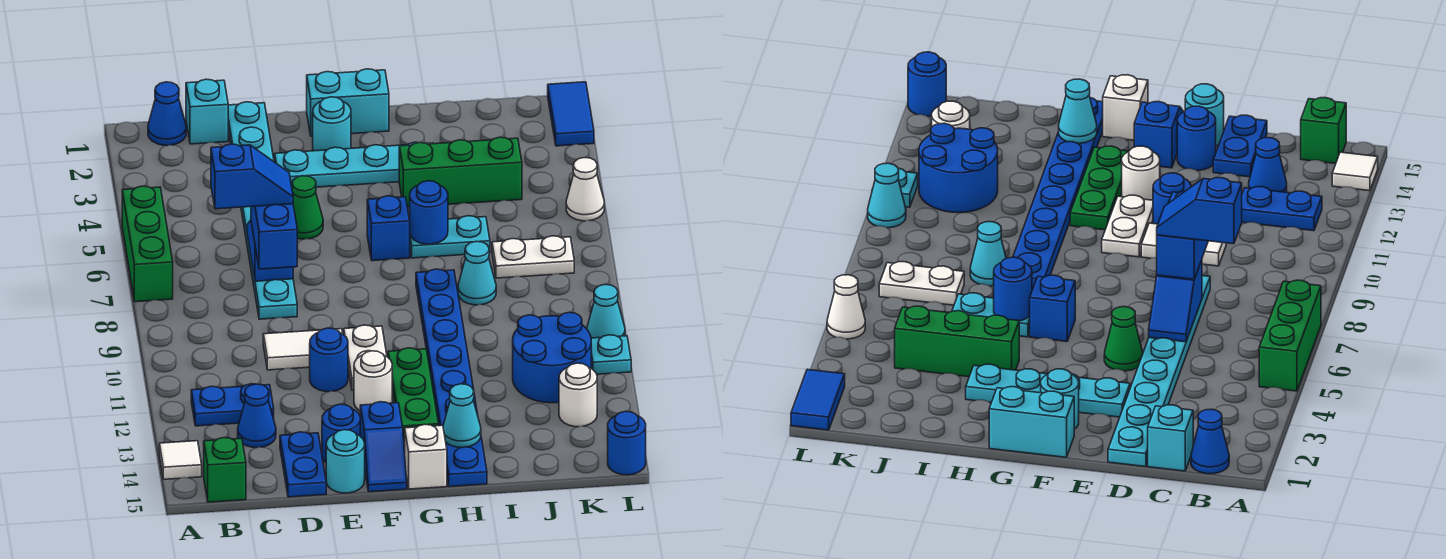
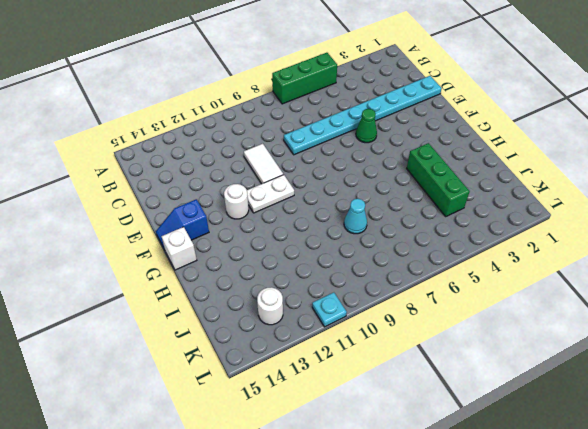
none -> white 1x1 tile [159,441,202,479]
none -> blue 1x1 cone [148,82,186,145]
none -> blue 1x2 plate [191,384,274,426]
none -> green 1x1 brick [204,438,246,502]

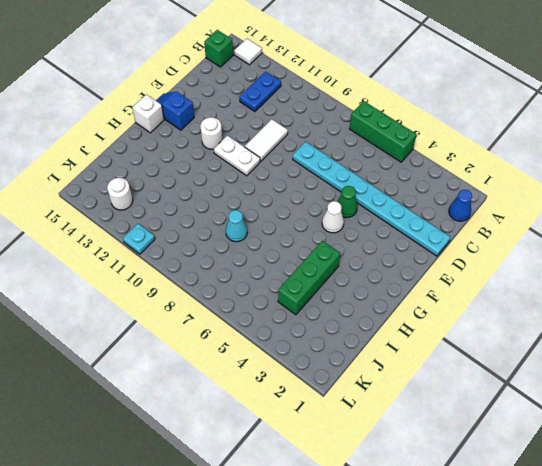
white 1x1 cone [322,201,344,233] -> white 1x1 cone moved to [566,158,604,221]
none -> cyan 1x1 brick [186,79,228,144]
none -> blue 1x1 cone [238,384,276,448]
none -> blue 1x2 plate [280,432,326,497]
none -> cyan 1x4 plate [275,142,434,187]

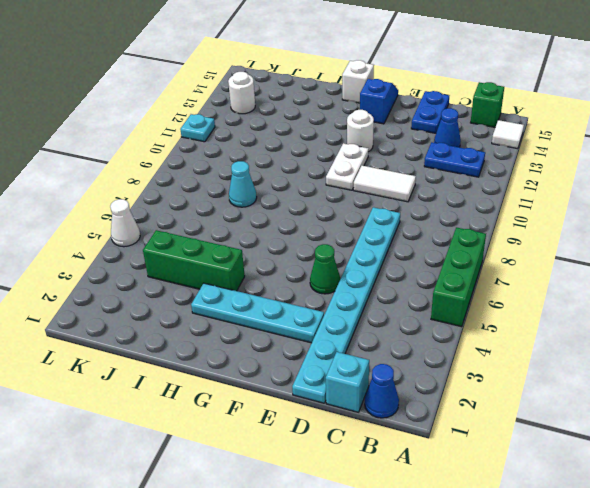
none -> blue 1x1 round brick [310,328,348,392]
none -> blue 1x1 round brick [322,404,360,462]
none -> cyan 1x1 round brick [326,430,365,493]
none -> cyan 1x2 brick [307,69,389,136]

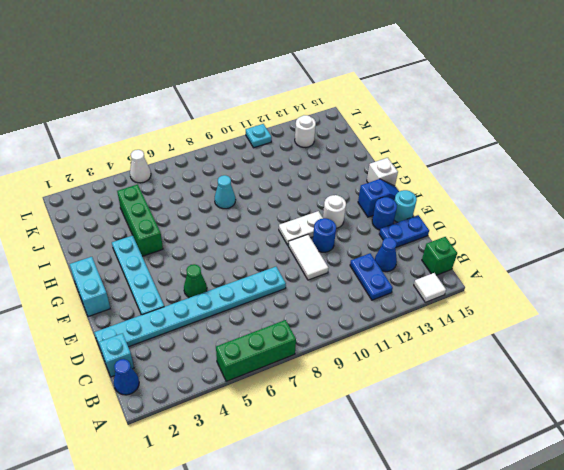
none -> cyan 1x1 round brick [313,97,351,151]
none -> blue 1x1 brick [367,196,410,261]
none -> green 1x3 plate [388,348,439,438]
none -> cyan 1x2 plate [410,216,490,258]

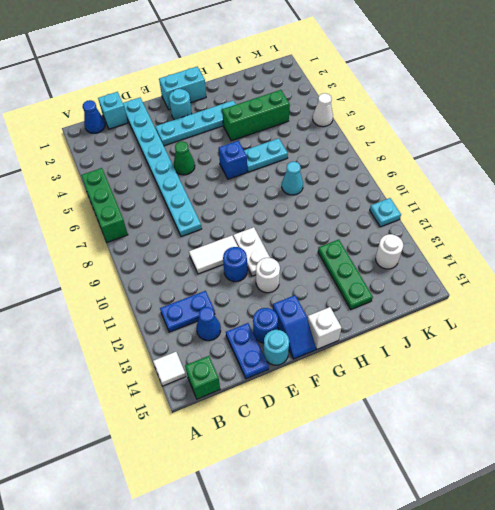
green 1x3 plate [318,240,373,309] -> green 1x3 plate moved to [388,348,439,438]
none -> blue 1x8 plate [416,269,487,487]
none -> white 1x2 plate [492,236,574,278]
none -> blue 2x2 round brick [513,312,591,403]
none -> blue 1x2 tile [548,82,594,146]

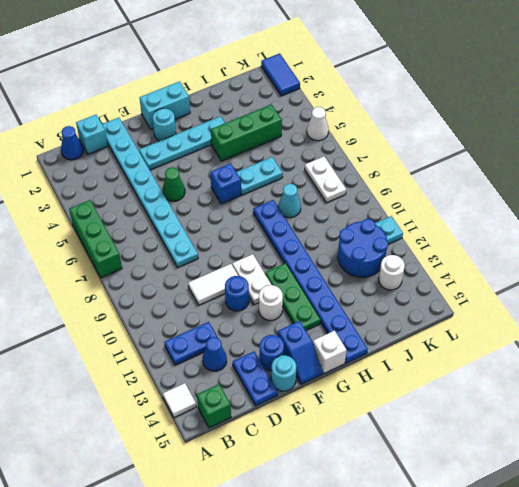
white 1x2 plate [305,156,346,203] -> white 1x2 plate turned to [492,236,574,278]
none -> cyan 1x1 cone [587,284,625,338]
none -> blue 1x1 round brick [608,411,646,475]
none -> blue 1x2 slope [247,220,293,281]
none -> blue 1x1 round brick [410,181,448,244]

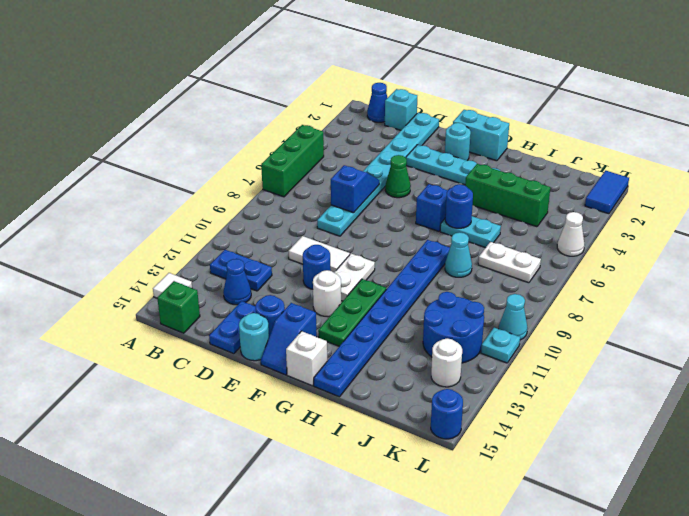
none -> cyan 1x1 cone [443,384,481,447]
none -> blue 1x2 brick [251,204,297,269]
none -> blue 1x2 slope [211,144,293,209]

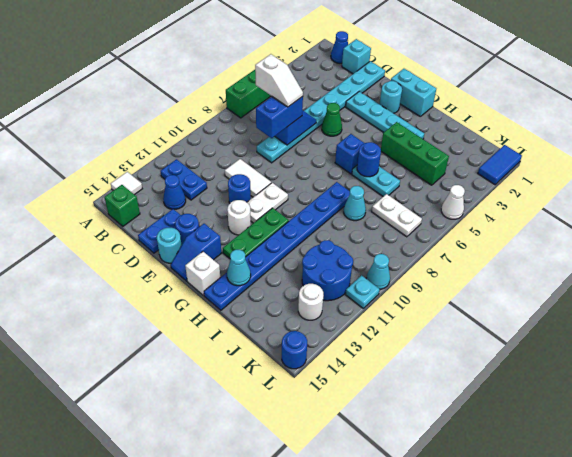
white 1x2 slope [255,54,303,107] -> blue 1x2 slope [211,144,293,209]

